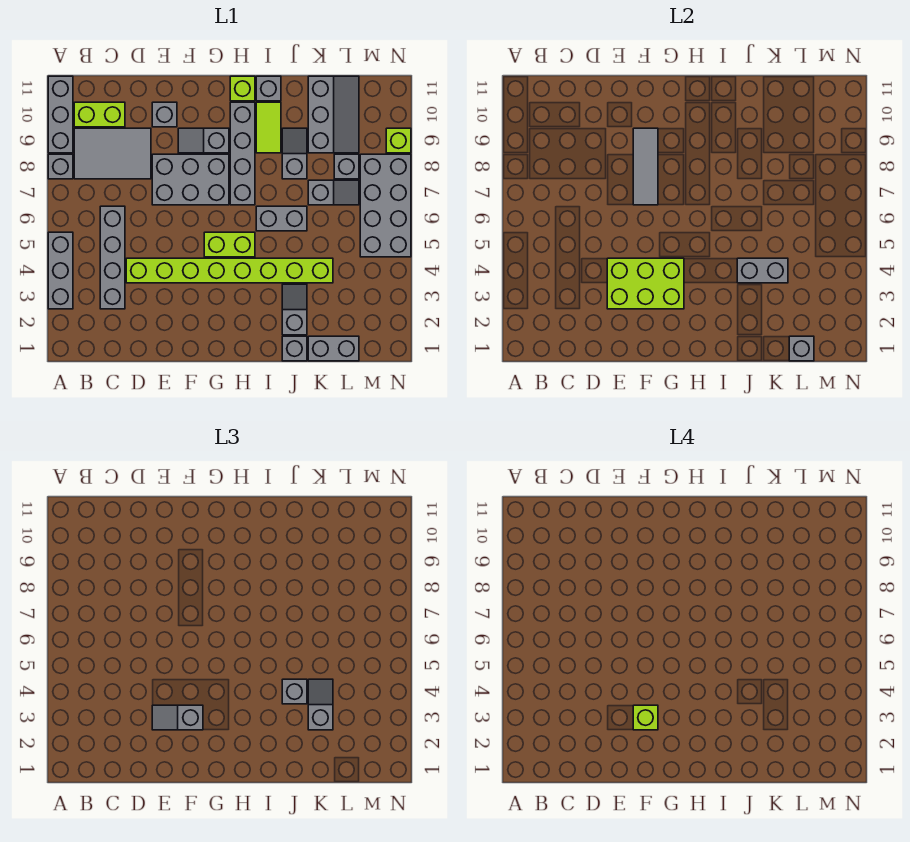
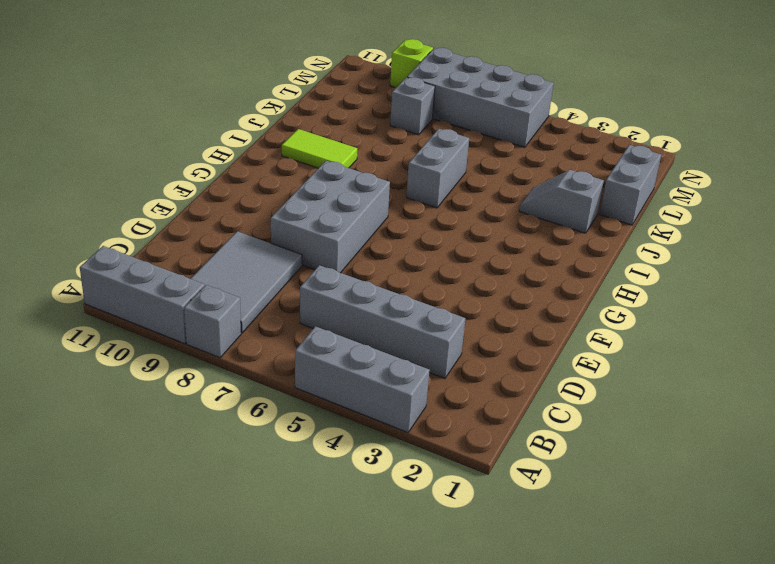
none -> lime 1x2 brick [74,102,125,127]
none -> lime 1x8 brick [126,258,333,283]
none -> grey 1x1 brick [152,102,177,127]
none -> grey 1x2 slope [178,128,229,153]

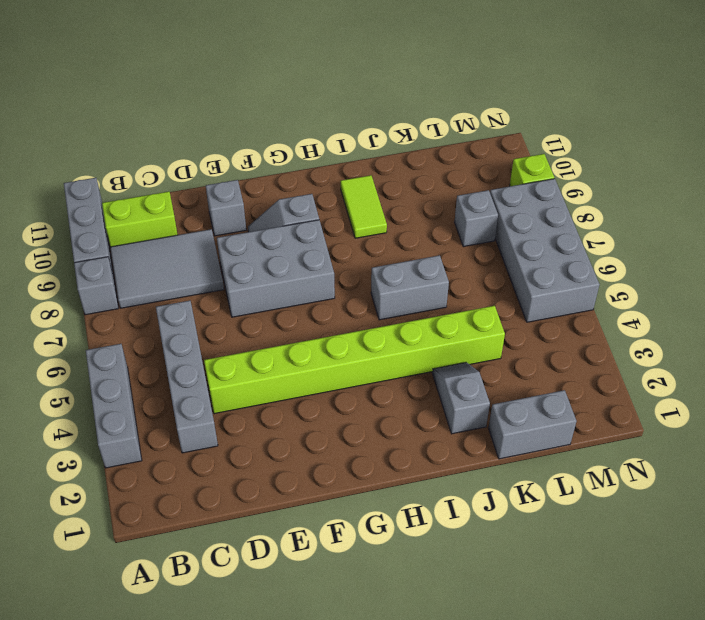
none -> lime 1x2 brick [204,232,255,257]
none -> grey 1x4 brick [230,102,255,205]
none -> lime 1x1 brick [230,76,255,101]
none -> grey 1x1 brick [256,76,281,101]

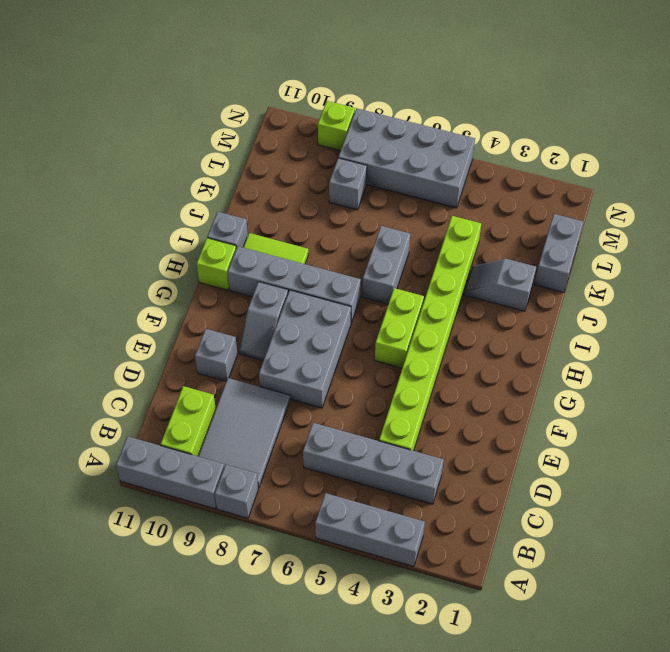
none -> grey 1x1 brick [282,336,307,361]
none -> grey 1x2 slope [282,128,307,179]
none -> grey 1x2 slope [308,180,359,205]
none -> grey 2x3 slope [308,76,359,153]

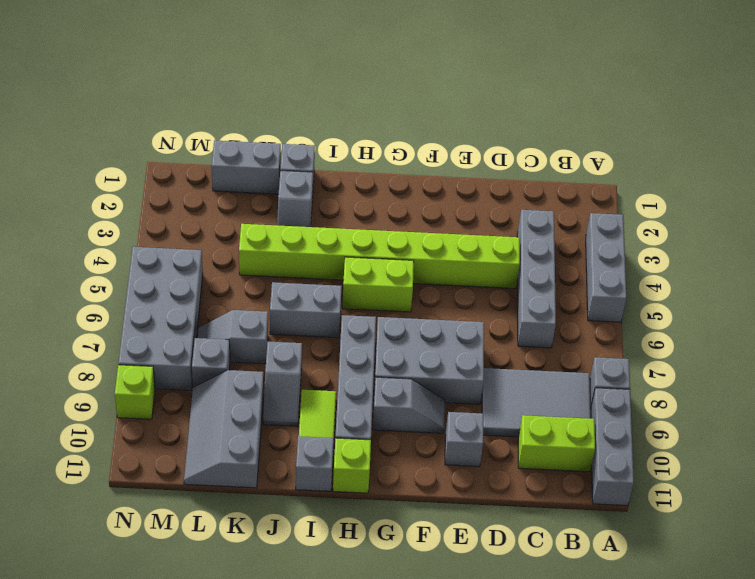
none -> lime 2x3 brick [607,258,684,309]
none -> grey 1x3 tile [633,128,658,205]
none -> grey 1x2 brick [737,258,788,283]
none -> grey 1x1 brick [789,336,814,361]

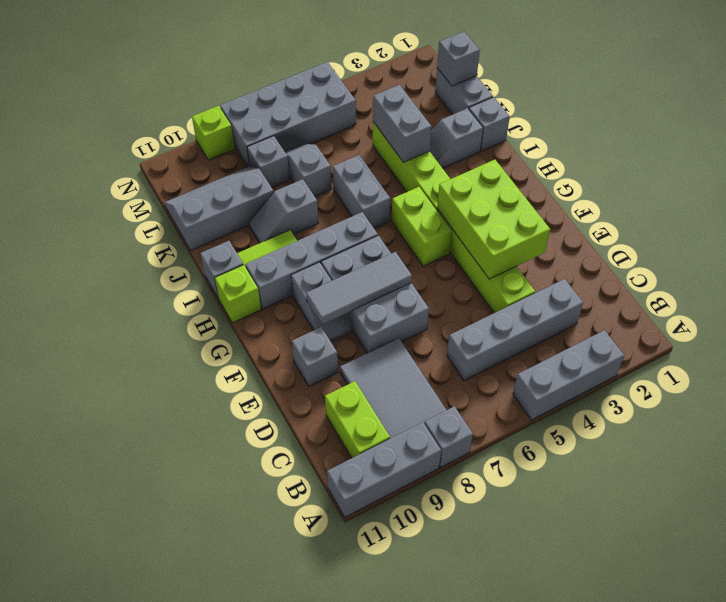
none -> grey 1x2 slope [152,705,203,730]
none -> grey 1x1 brick [282,679,307,704]
none -> grey 1x2 slope [308,679,333,730]
none -> lime 1x1 brick [633,705,658,730]

